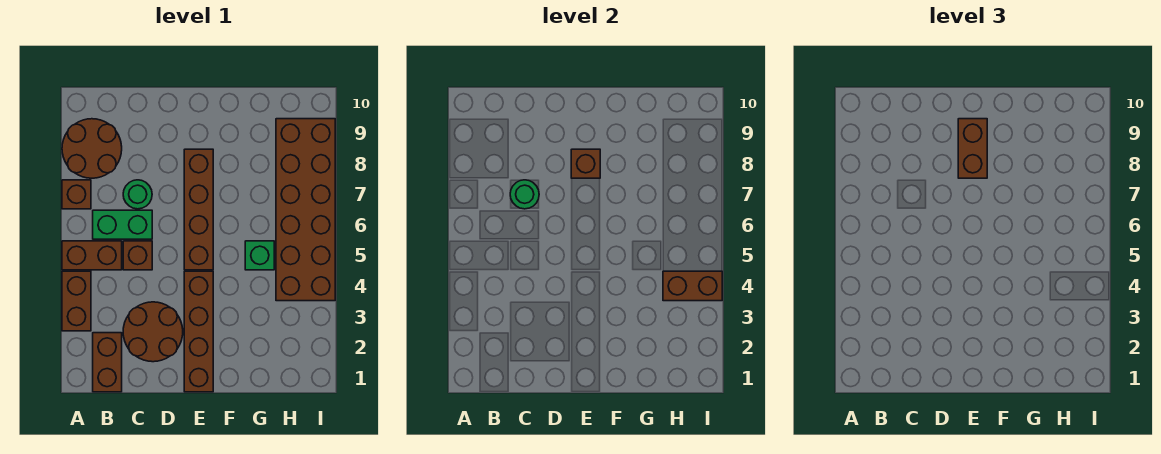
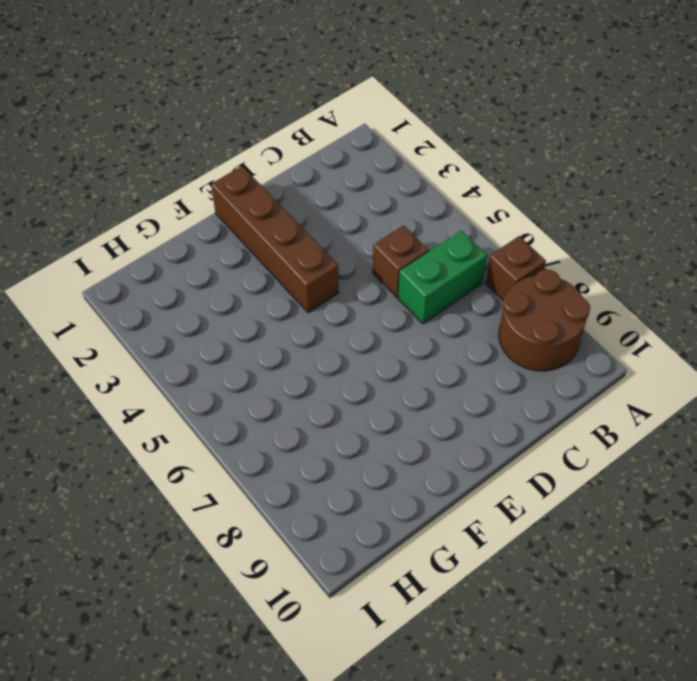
none -> brown 1x2 brick [62,271,91,331]
none -> brown 1x2 brick [62,241,122,270]
none -> brown 1x2 brick [93,333,122,392]

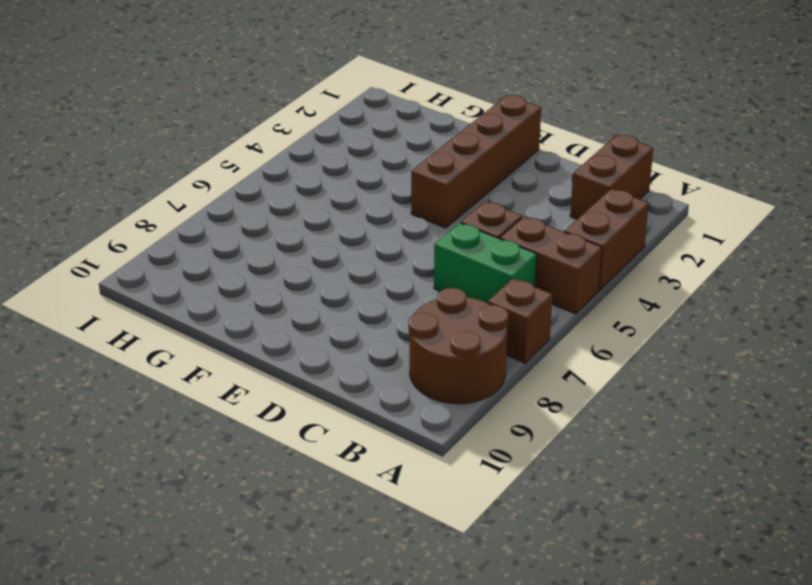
none -> brown 2x2 round brick [123,302,183,362]
none -> green 1x1 round brick [123,180,152,209]
none -> brown 1x4 brick [184,149,213,270]

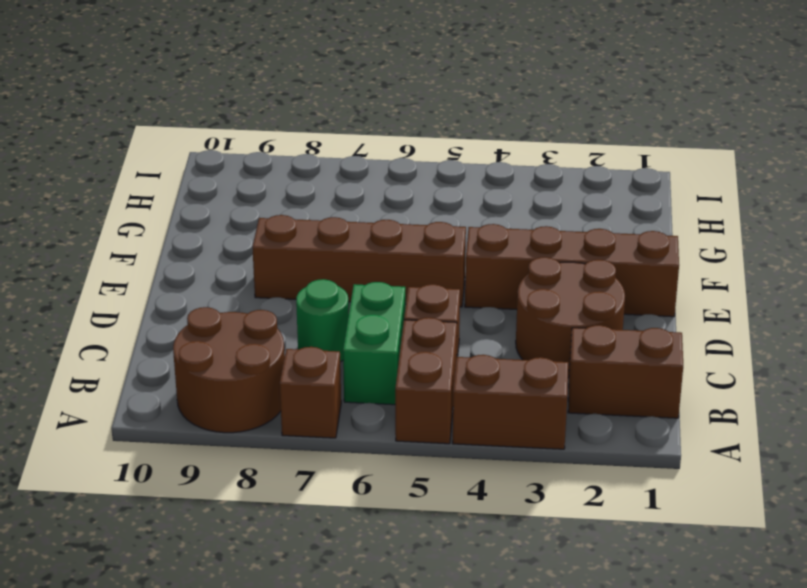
none -> green 1x1 brick [245,241,274,270]
none -> brown 2x6 brick [276,119,335,301]
none -> green 1x1 round brick [510,180,539,209]

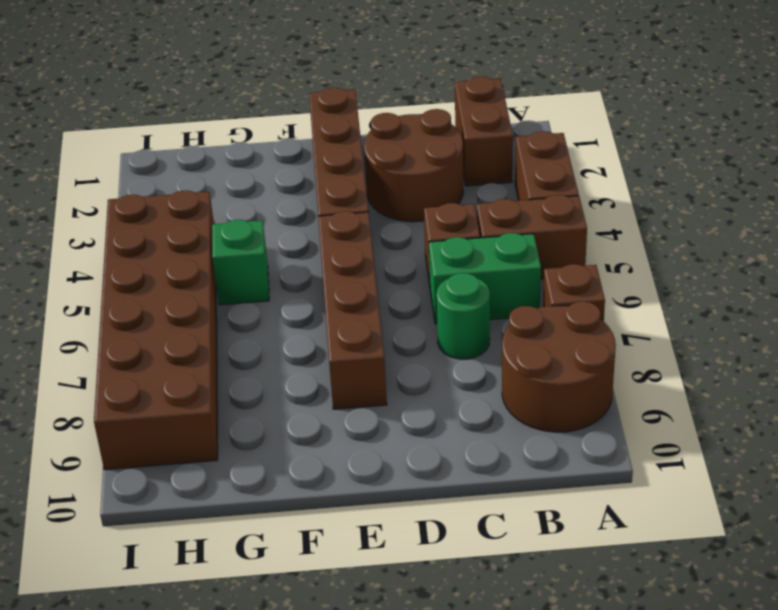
none -> green 1x1 round brick [510,180,539,209]
none -> brown 1x1 brick [571,149,600,178]
none -> brown 1x2 brick [663,271,722,301]

